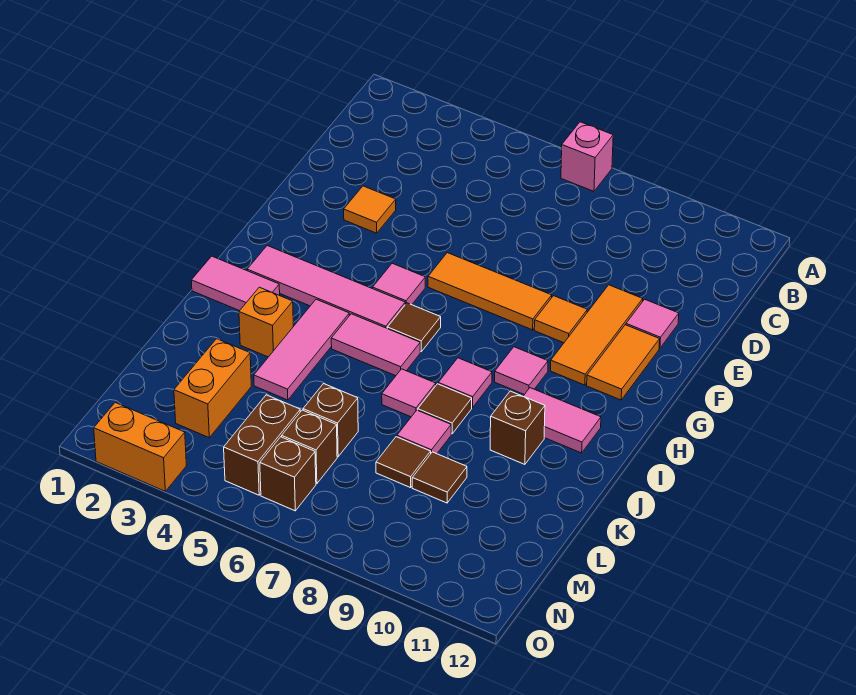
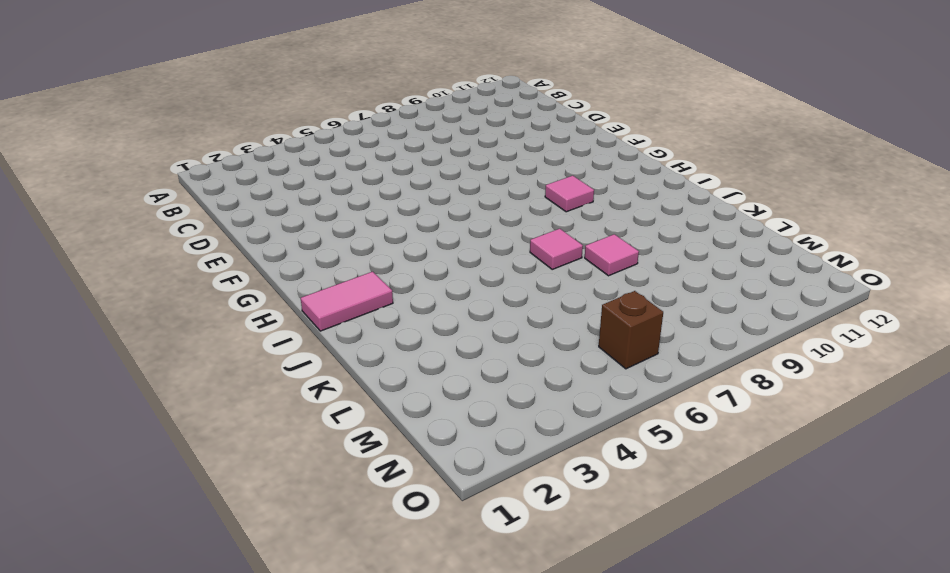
none -> pink 1x1 brick [561,122,613,191]
none -> orange 1x1 tile [344,186,396,233]
none -> orange 1x3 tile [551,285,643,385]

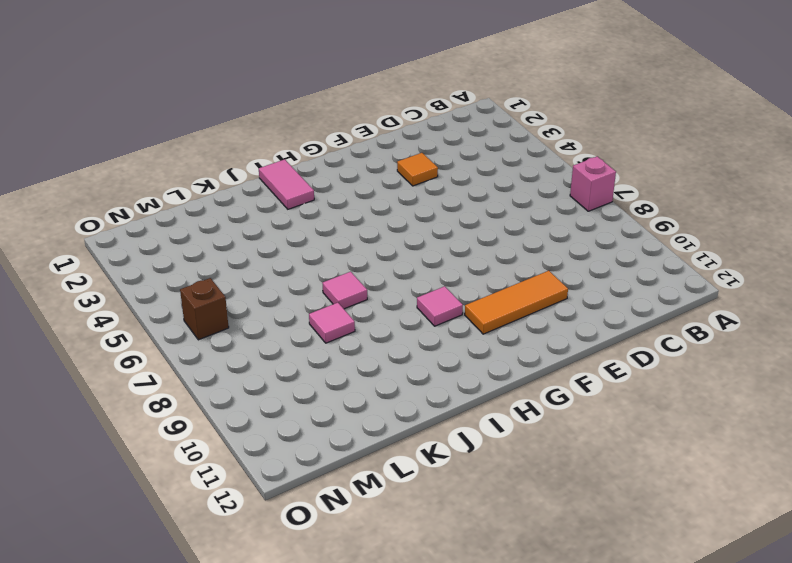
none -> pink 1x1 tile [626,299,679,348]
none -> orange 1x3 tile [428,253,552,330]
none -> orange 1x1 tile [534,296,587,343]

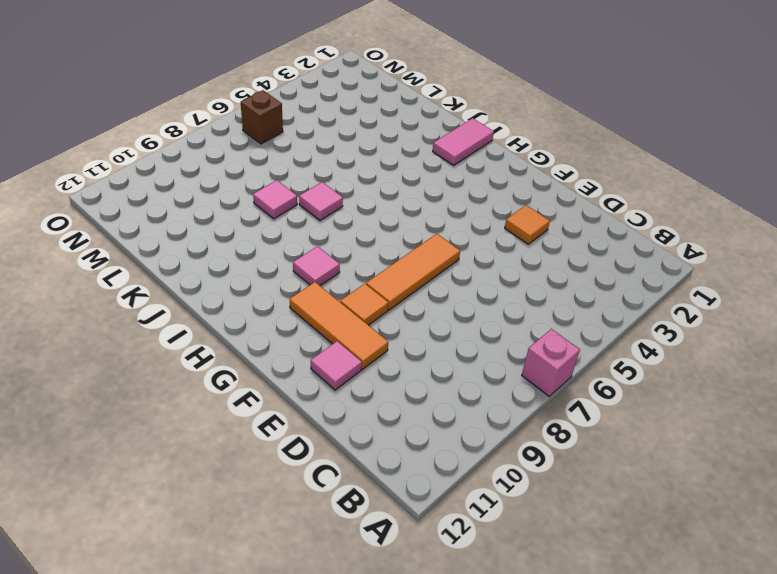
none -> orange 1x2 tile [587,325,660,400]
none -> pink 1x1 tile [373,263,425,305]
none -> pink 1x4 tile [247,246,405,328]

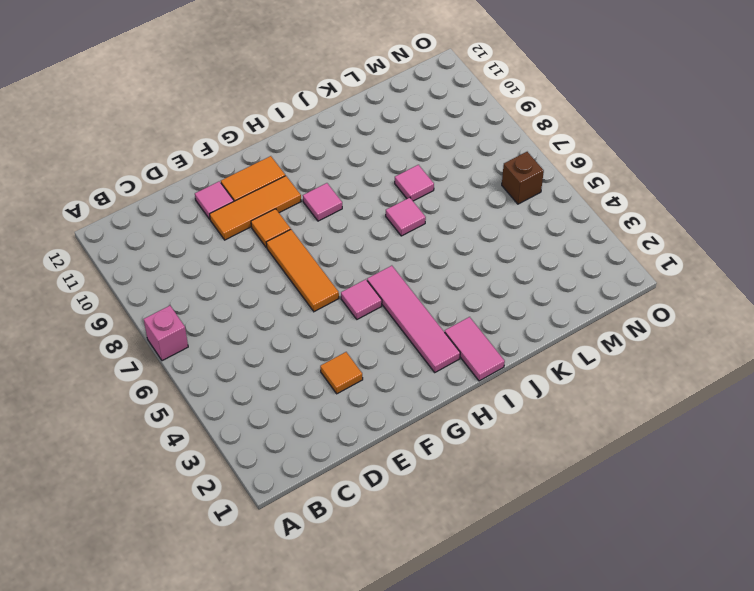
none -> brown 1x1 tile [387,303,441,352]
none -> pink 1x3 tile [254,299,349,400]
none -> pink 1x2 tile [331,314,420,376]

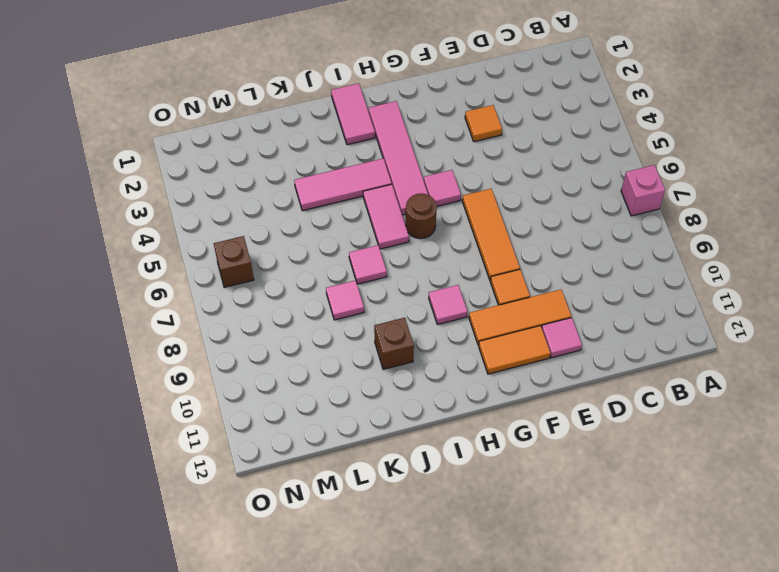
brown 1x1 round brick [406,193,437,239] -> brown 1x1 tile [387,303,441,352]
none -> pink 1x1 tile [438,358,492,408]
none -> pink 1x2 tile [523,388,601,453]
none -> orange 1x1 brick [239,287,293,357]

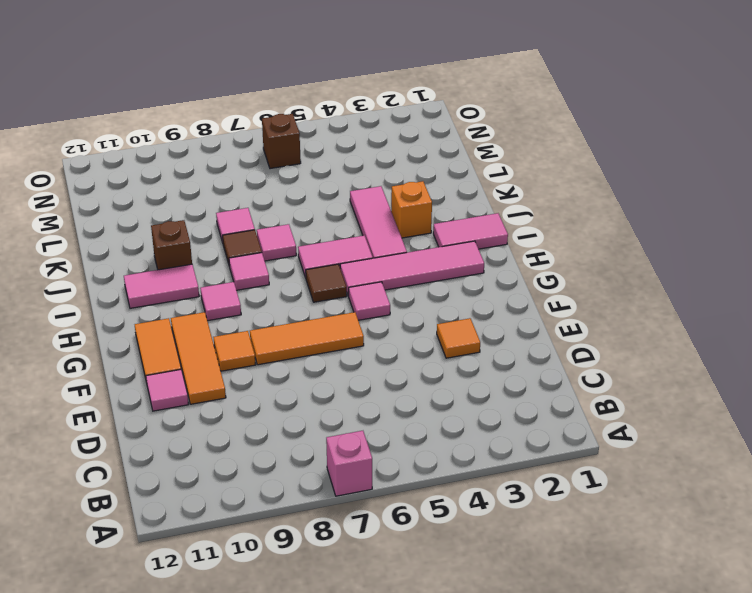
none -> orange 1x2 brick [174,339,251,438]
none -> brown 1x1 brick [303,384,358,457]
none -> brown 1x1 tile [376,437,431,488]

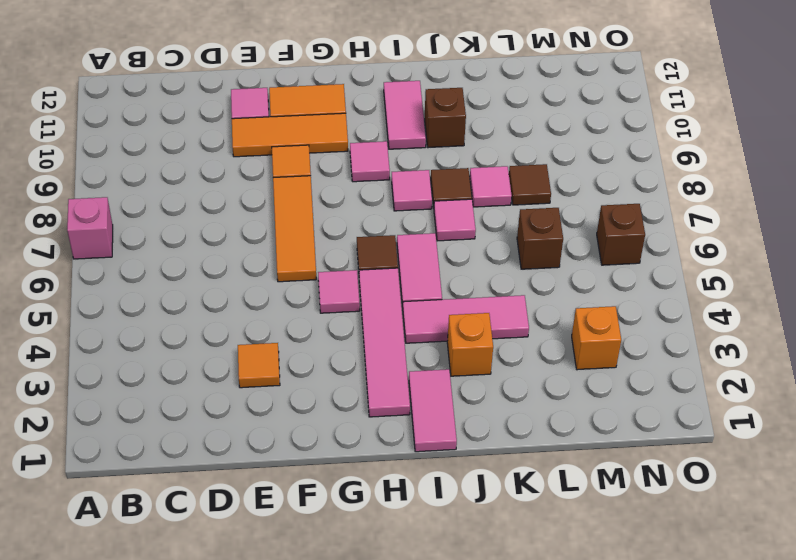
orange 1x1 brick [572,306,621,370] -> orange 1x2 brick [174,339,251,438]
none -> brown 1x1 tile [412,452,467,503]
none -> brown 1x2 brick [224,395,300,495]
none -> brown 1x1 brick [282,410,337,484]

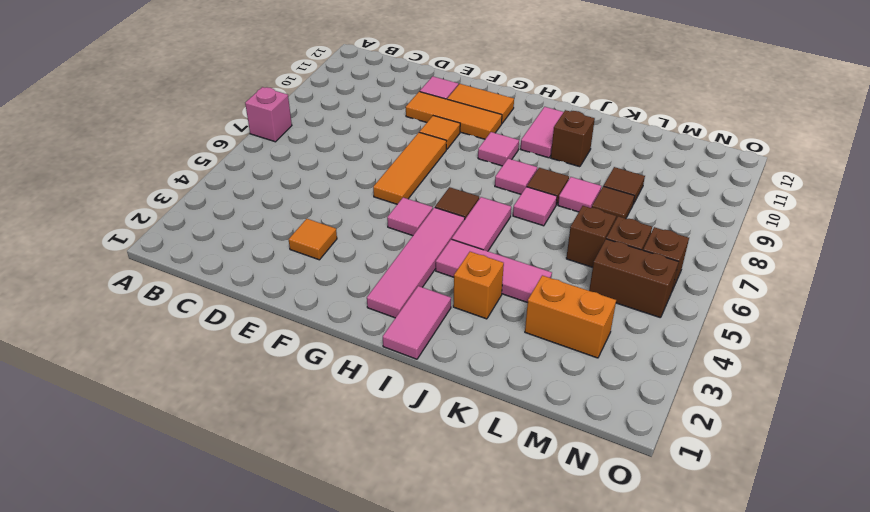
none -> orange 1x2 brick [94,402,187,491]

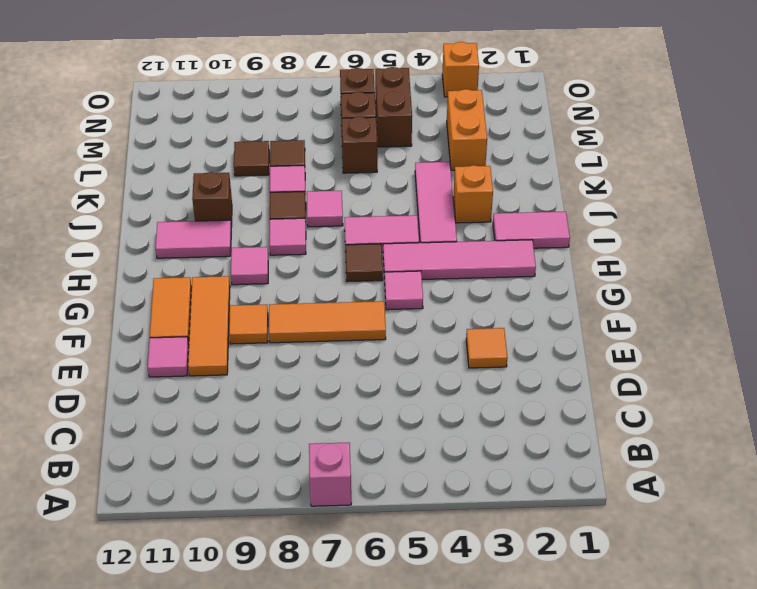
orange 1x1 brick [442,42,479,97] -> orange 1x2 brick [94,402,187,491]

